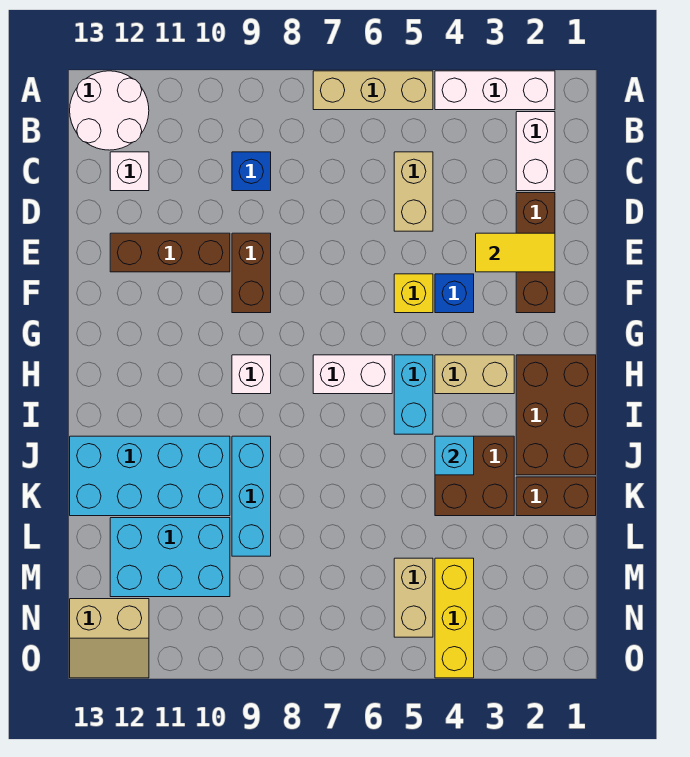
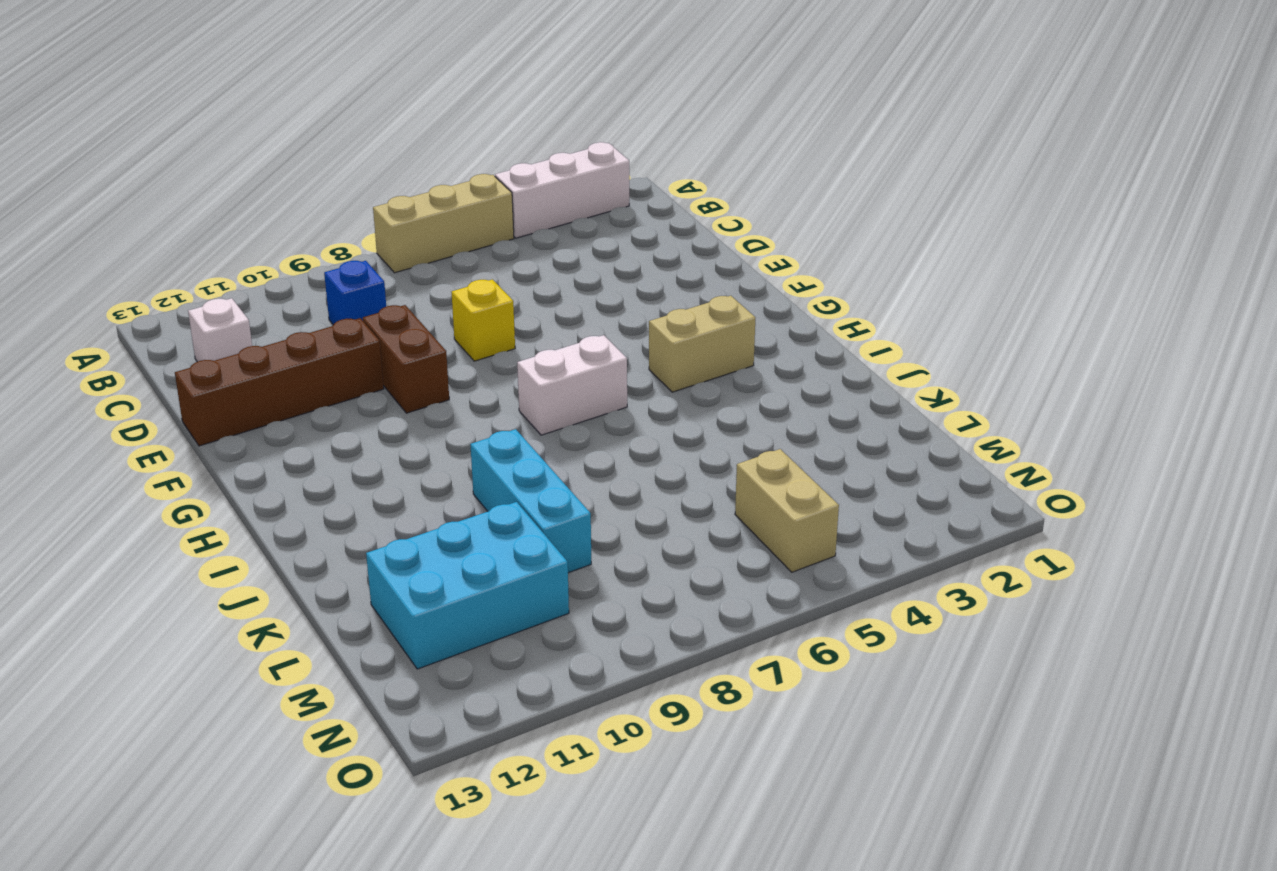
yellow 1x1 brick [452,280,515,361] -> yellow 1x1 brick moved to [394,274,433,313]
brown 1x4 brick [175,318,384,446] -> brown 1x3 brick [110,233,230,272]
none -> white 2x2 round brick [70,71,149,150]
none -> white 1x2 brick [516,112,555,191]
none -> tan 1x2 brick [394,152,433,231]

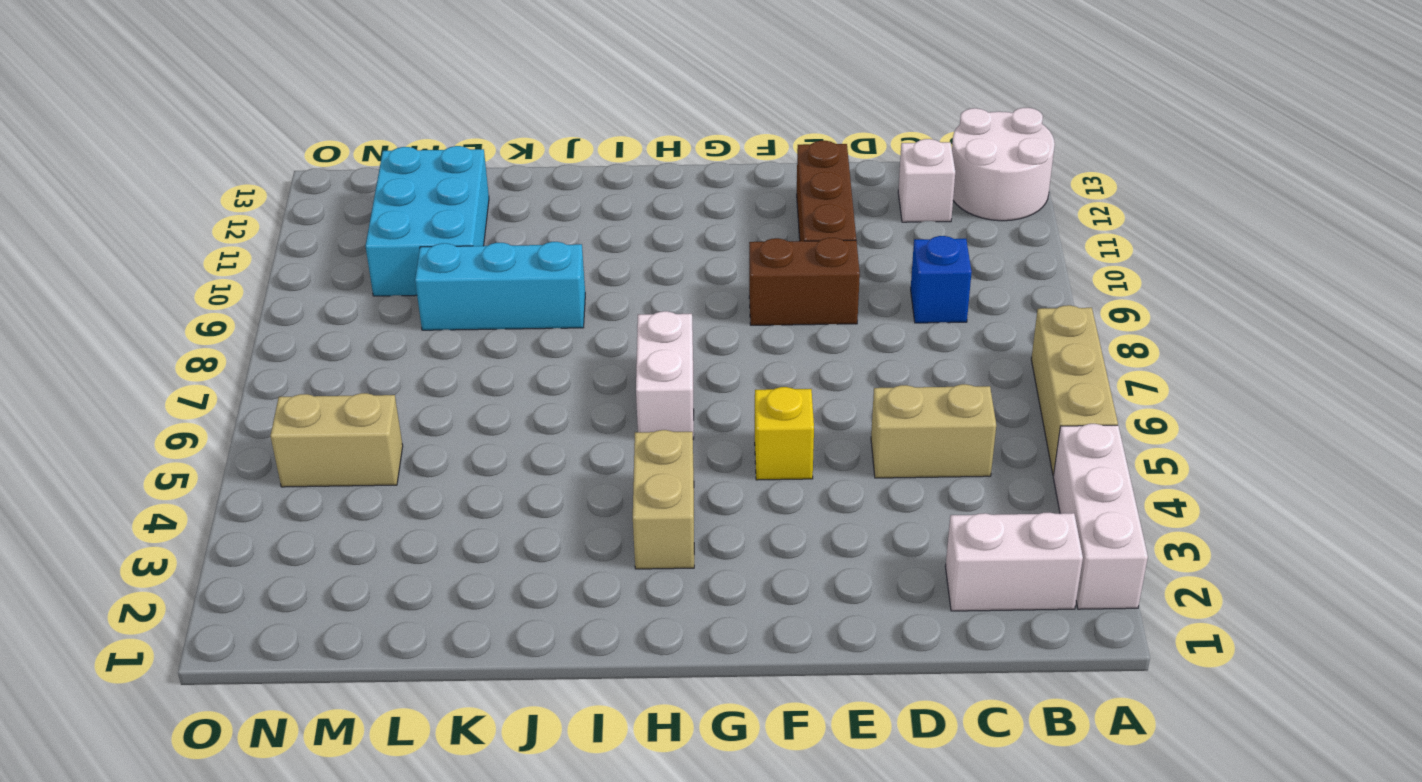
none -> brown 1x3 brick [516,193,555,313]
none -> blue 1x1 brick [435,274,474,313]
none -> brown 2x3 brick [516,355,596,475]

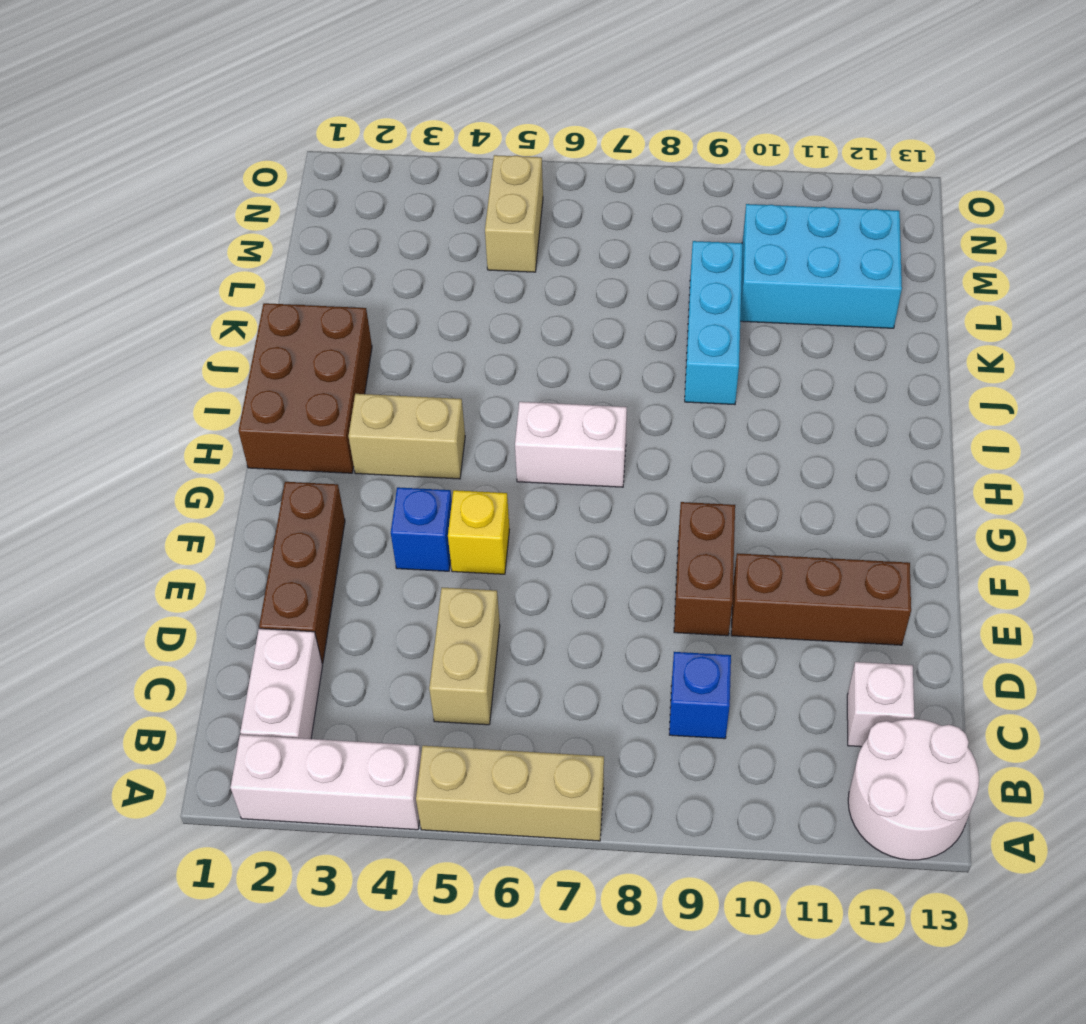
none -> cyan 1x2 brick [394,355,433,434]
none -> white 1x1 brick [232,355,271,394]
none -> brown 2x2 brick [435,436,514,516]

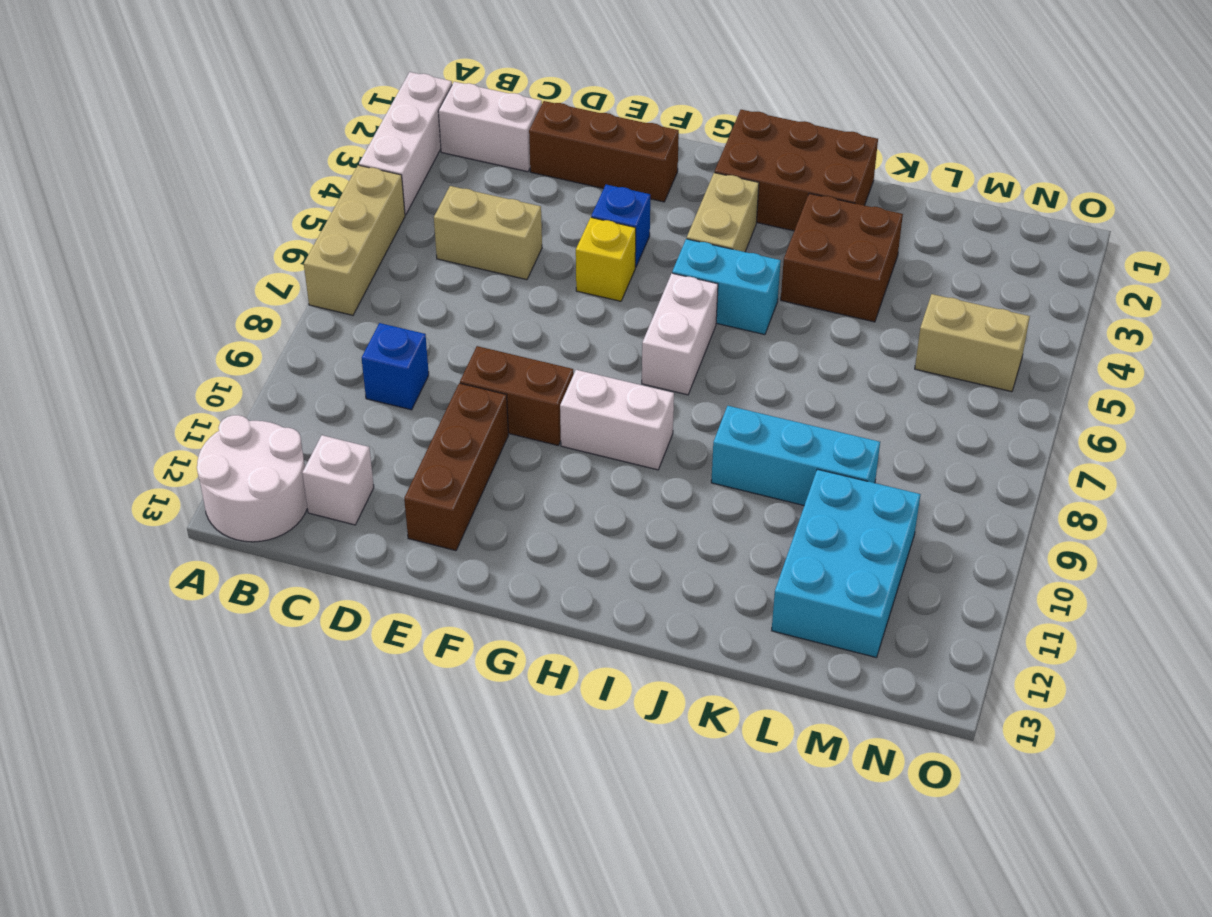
white 1x2 brick [560,370,674,470] -> white 1x1 brick [232,355,271,394]
none -> cyan 2x4 brick [70,436,230,516]
none -> brown 1x2 brick [516,477,596,516]
none -> yellow 1x3 brick [435,558,474,678]

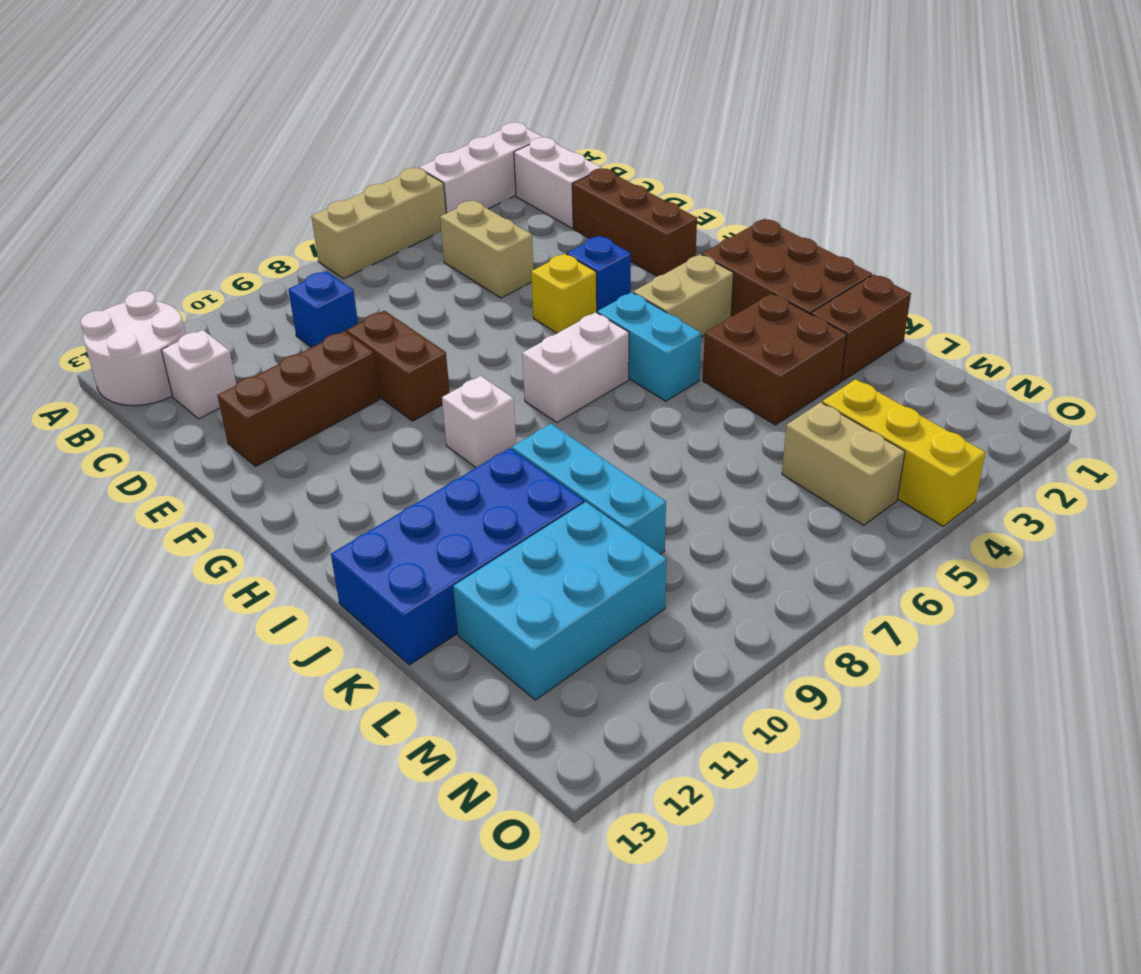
blue 2x4 brick [331,448,584,665] -> cyan 2x4 brick [70,436,230,516]
none -> tan 2x2 slope [70,599,149,678]
none -> yellow 1x2 tile [476,233,555,272]
none -> cyan 1x1 brick [435,436,474,475]

